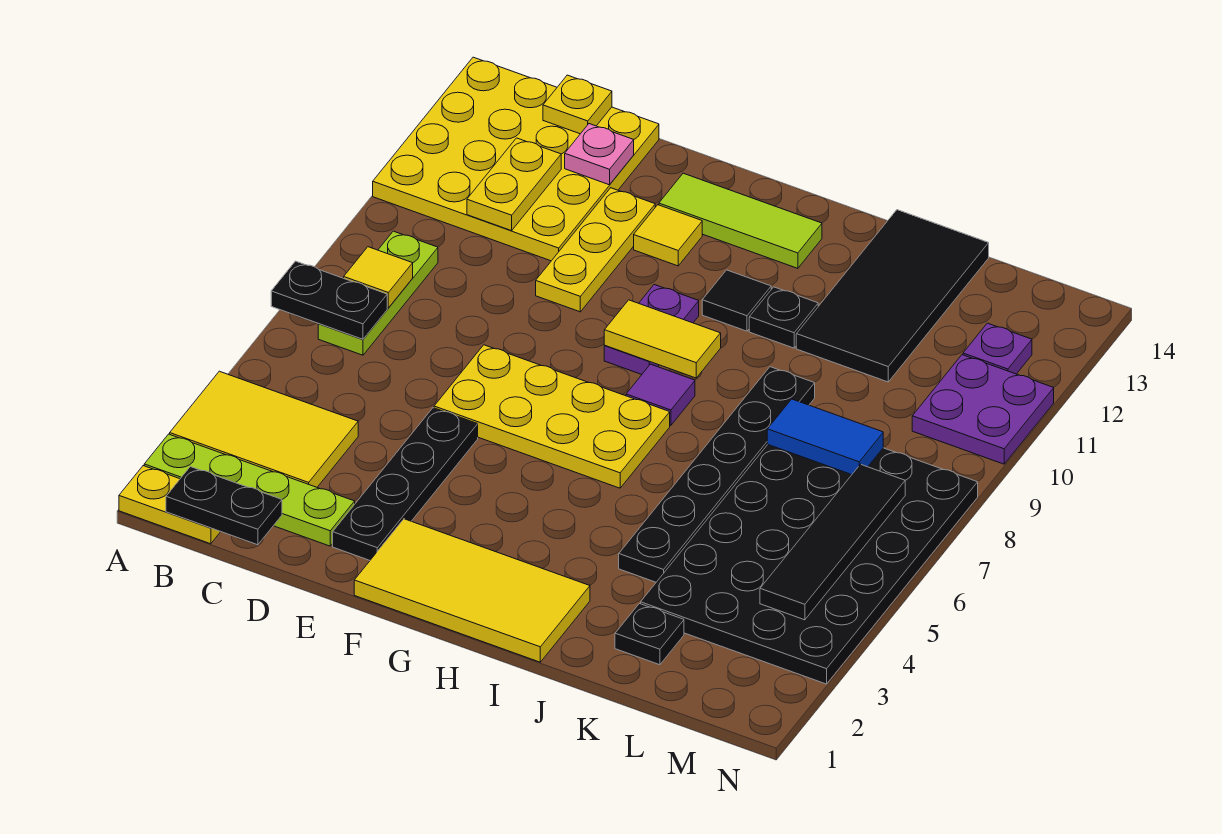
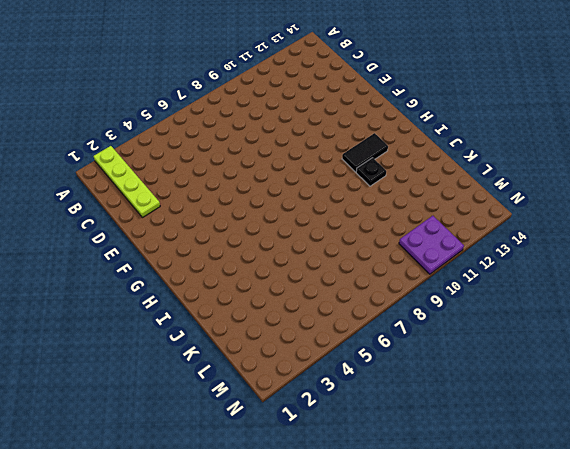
black 1x2 tile [342,133,388,172] -> black 1x1 tile [702,270,771,331]
none -> yellow 1x2 plate [119,466,221,544]
none -> yellow 2x3 tile [170,371,358,487]
none -> yellow 4x4 plate [373,57,659,261]
none -> lime 1x3 plate [318,231,438,355]

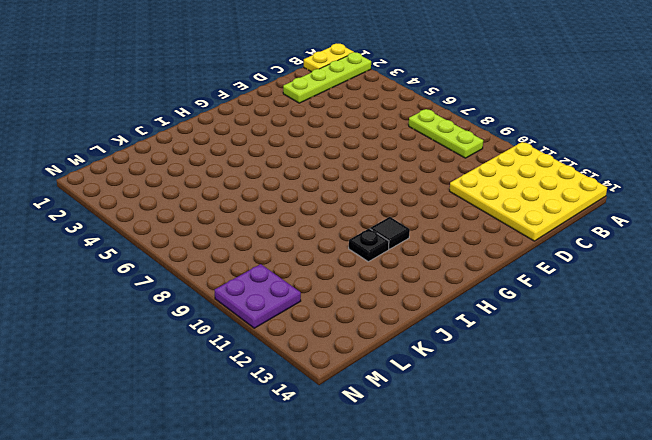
none -> yellow 2x3 tile [170,371,358,487]
none -> black 1x4 plate [333,408,478,560]
none -> yellow 2x4 plate [434,345,670,488]
none -> yellow 1x3 plate [536,188,655,312]

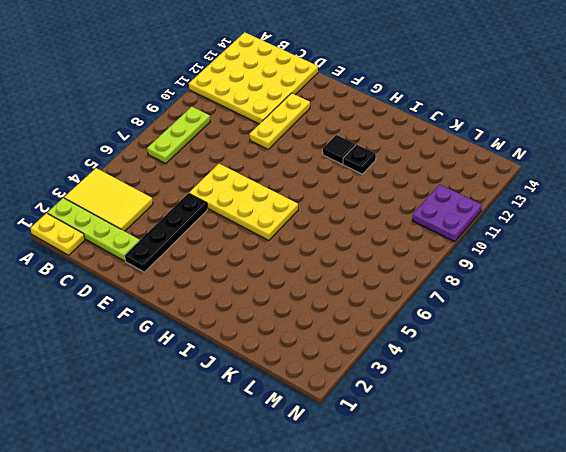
none -> yellow 2x4 tile [354,519,590,662]
none -> yellow 1x1 tile [634,205,702,266]
none -> lime 1x3 tile [659,173,822,268]
none -> purple 1x2 plate [604,285,699,374]

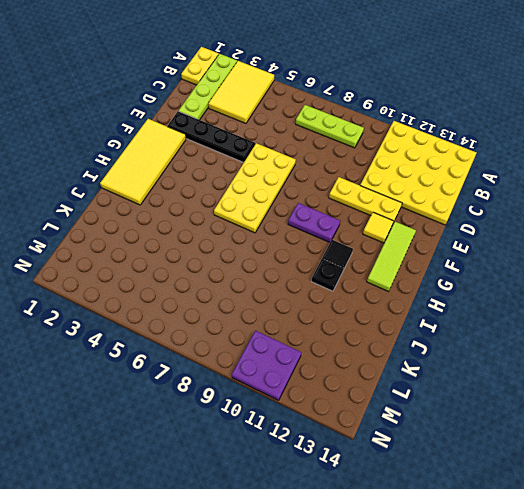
none -> purple 1x1 tile [626,364,695,425]
none -> black 1x6 plate [619,367,815,582]
none -> black 2x4 tile [796,210,989,382]
none -> black 1x1 plate [615,604,684,665]

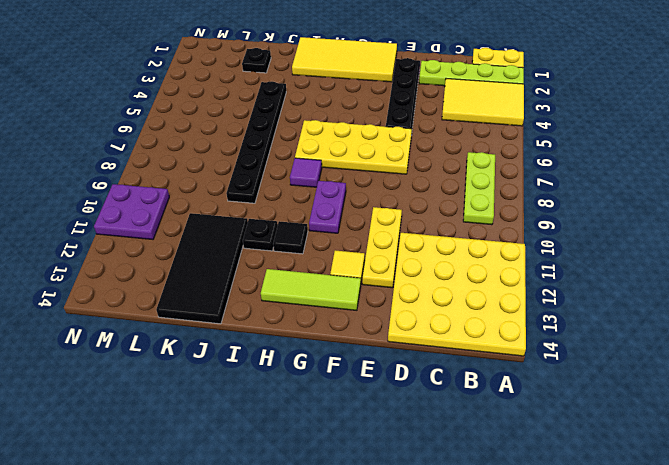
none -> black 4x6 plate [641,445,978,684]
none -> purple 1x1 plate [963,323,1032,374]
none -> black 1x2 plate [271,261,387,339]
none -> black 1x2 plate [166,467,282,545]

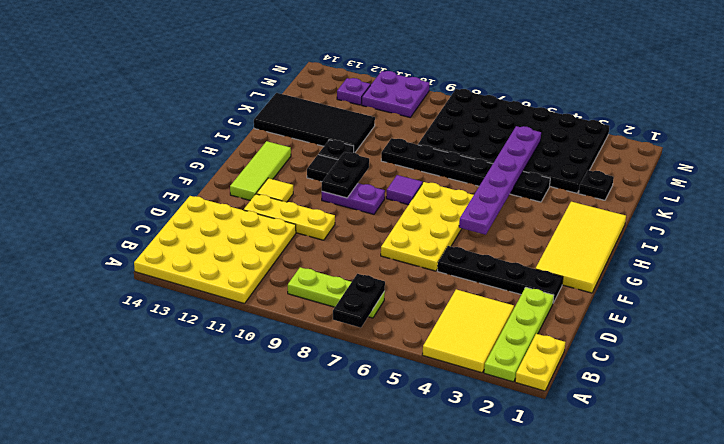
purple 1x6 plate [459,126,541,235] -> none
black 1x2 plate [322,152,369,198] -> black 1x2 plate moved to [166,467,282,545]
none -> yellow 1x1 tile [344,247,413,308]
none -> yellow 1x2 plate [467,138,561,231]
none -> yellow 1x1 plate [543,75,612,134]
none -> pink 1x1 plate [565,124,634,185]

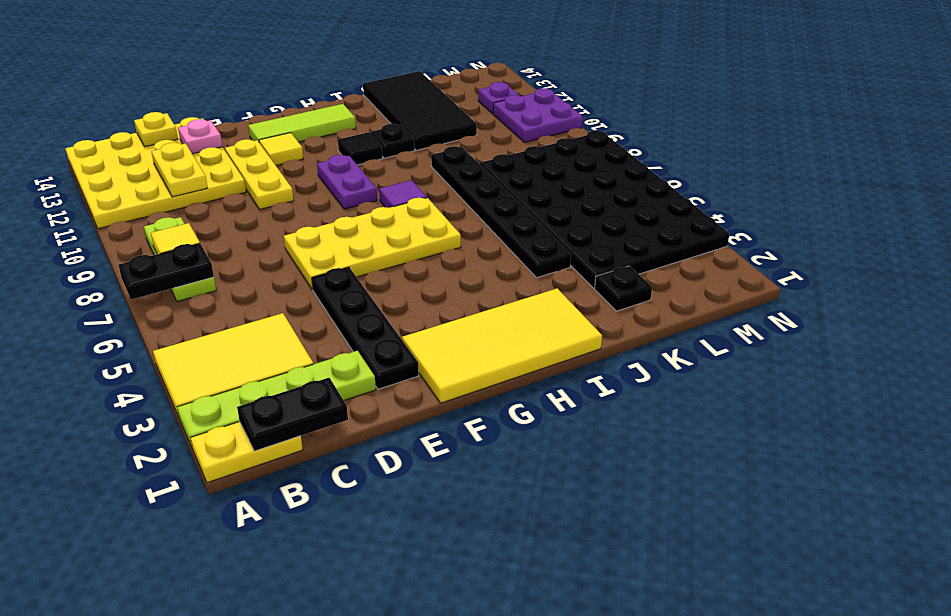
none -> yellow 1x2 tile [604,300,721,378]
none -> blue 1x2 tile [767,399,883,475]
none -> black 1x4 tile [760,464,905,620]

